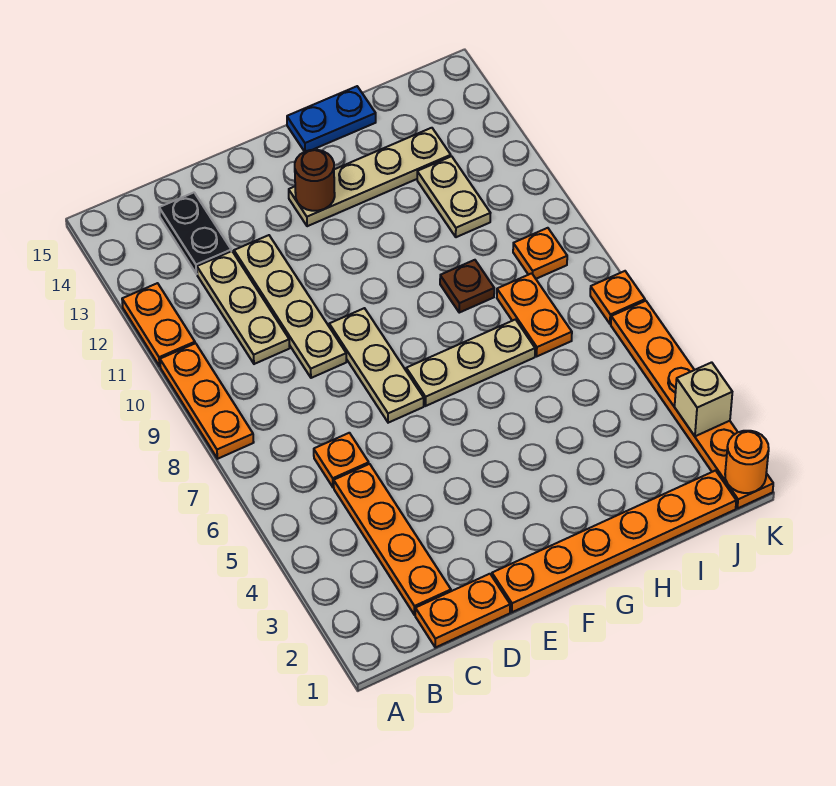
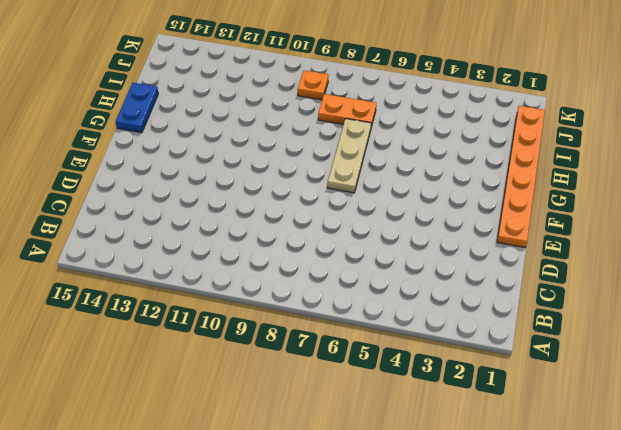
none -> orange 1x3 plate [160,343,254,459]
none -> orange 1x2 plate [122,283,195,366]
none -> orange 1x2 plate [415,574,510,647]

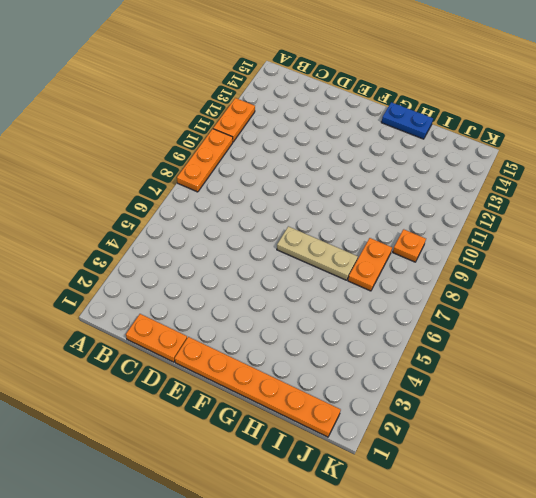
none -> orange 1x4 plate [334,464,451,615]
none -> orange 1x1 plate [314,433,369,487]
none -> tan 1x3 plate [197,251,290,364]

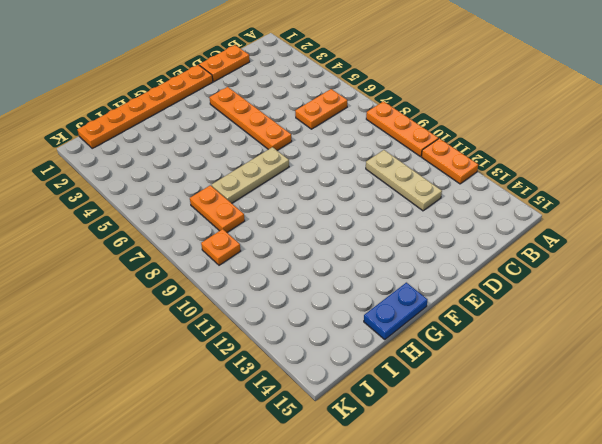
orange 1x2 plate [295,89,347,129] -> orange 1x1 plate [314,433,369,487]
orange 1x4 plate [209,87,292,150] -> orange 1x4 plate moved to [334,464,451,615]
none -> black 1x2 plate [159,193,231,274]
none -> tan 1x4 plate [234,235,346,378]
none -> tan 1x3 plate [329,308,424,423]

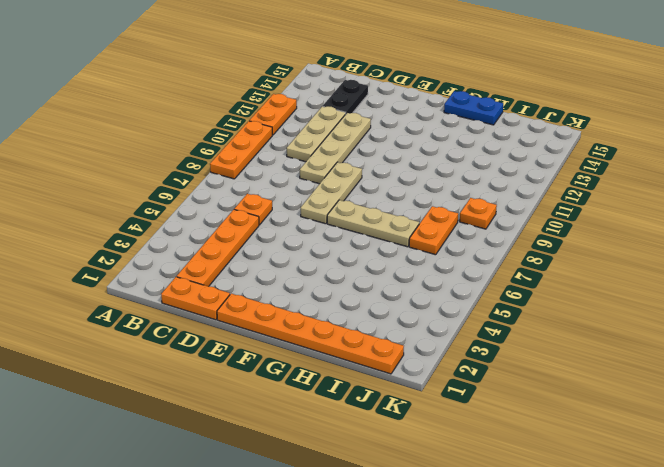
none -> tan 1x4 plate [289,128,451,226]
none -> brown 1x1 plate [440,260,494,313]
none -> tan 1x2 plate [417,156,490,237]

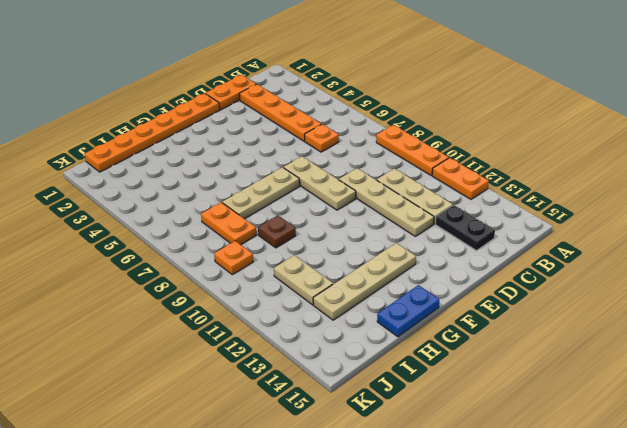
none -> orange 1x6 plate [611,301,773,508]
none -> orange 1x1 plate [590,271,645,324]
none -> brown 1x1 round brick [295,150,335,211]

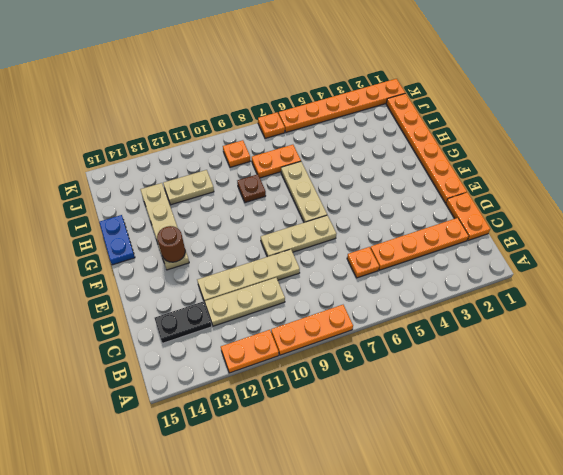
none -> orange 1x1 round brick [725,431,769,493]
none -> tan 1x1 brick [675,362,732,436]

